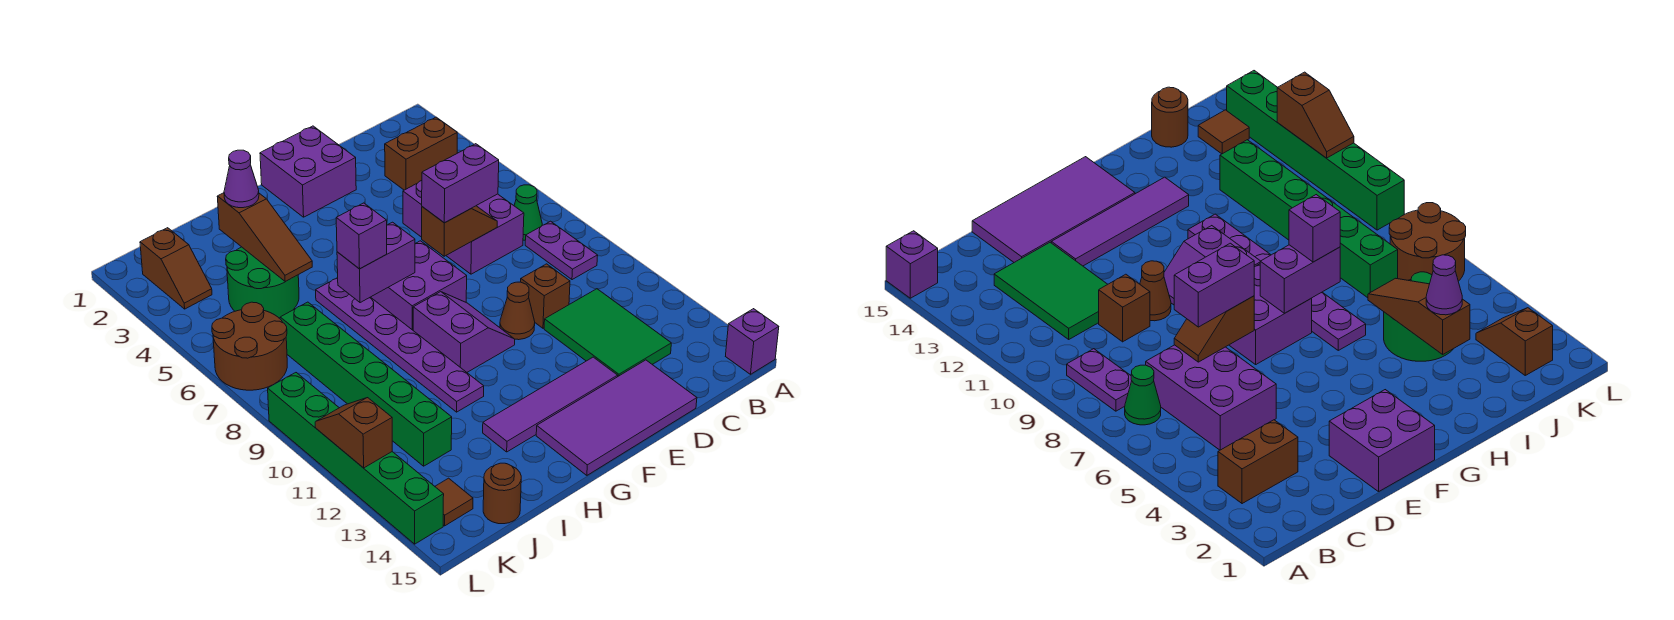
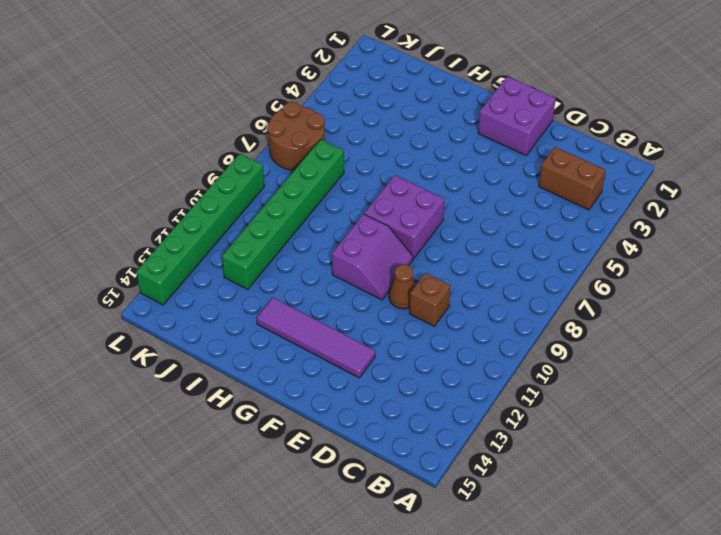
none -> purple 1x1 brick [726,309,779,374]
none -> green 1x1 cone [514,185,542,240]
none -> purple 1x2 plate [525,221,598,280]

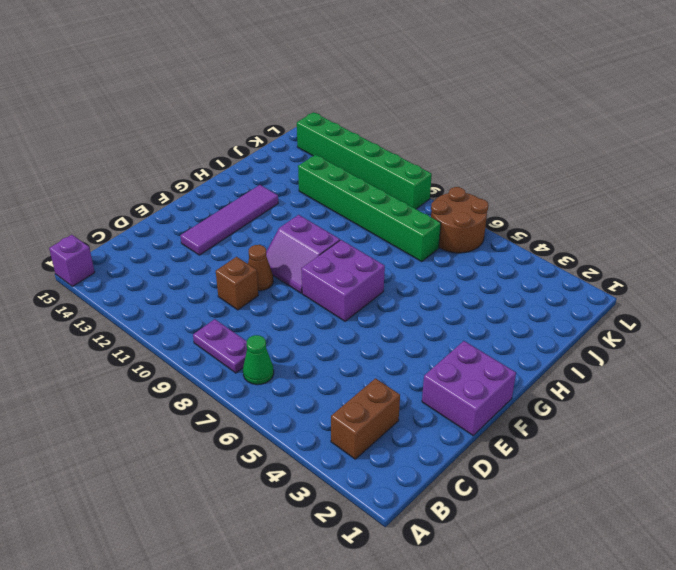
none -> purple 2x3 brick [403,181,524,274]
none -> green 2x3 tile [544,289,671,377]
none -> purple 2x4 tile [536,360,697,475]

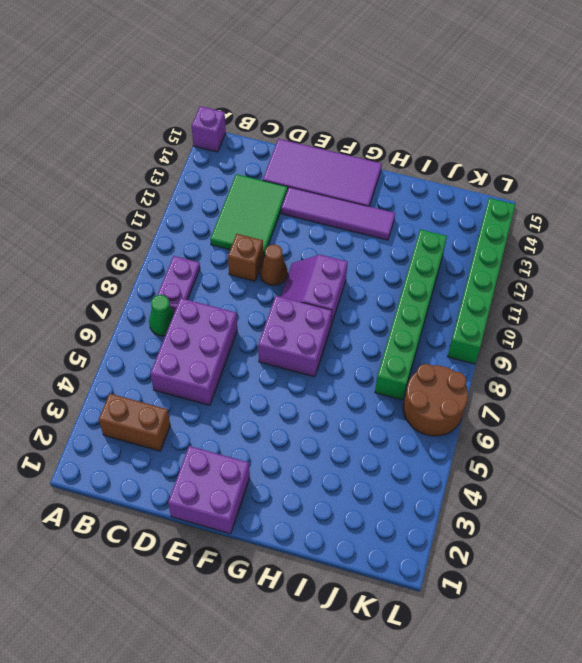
none -> purple 1x6 plate [316,278,484,412]
none -> green 2x2 round brick [226,247,299,318]
none -> brown 1x1 round brick [483,463,521,524]

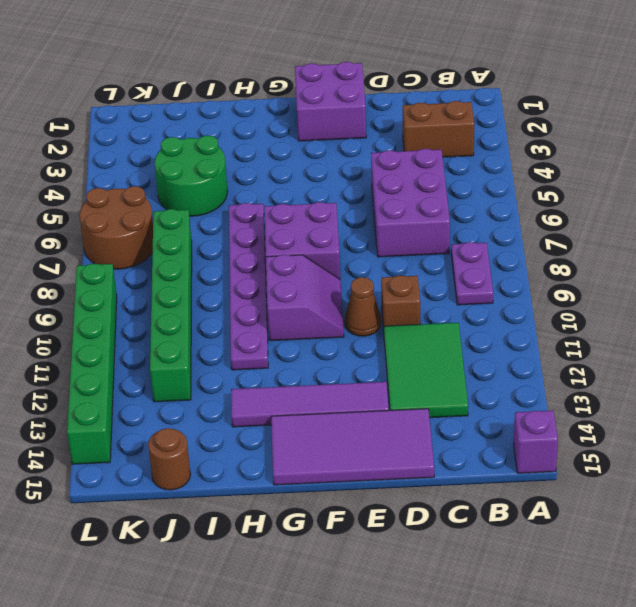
none -> green 1x1 cone [514,185,542,240]
none -> brown 1x2 slope [140,228,212,309]
none -> brown 1x1 tile [435,478,473,526]

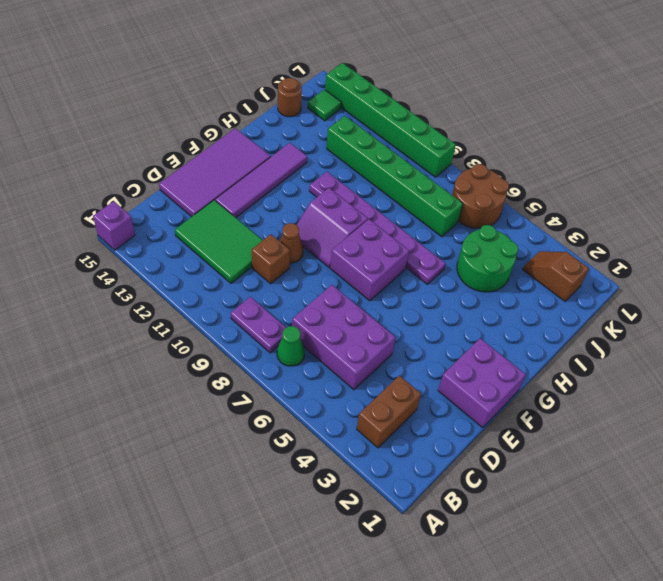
green 1x1 tile [308,90,342,121] -> brown 1x1 tile [435,478,473,526]
none -> brown 1x2 slope [422,206,497,256]
none -> purple 1x2 brick [337,222,415,303]
none -> brown 1x3 slope [217,193,312,282]

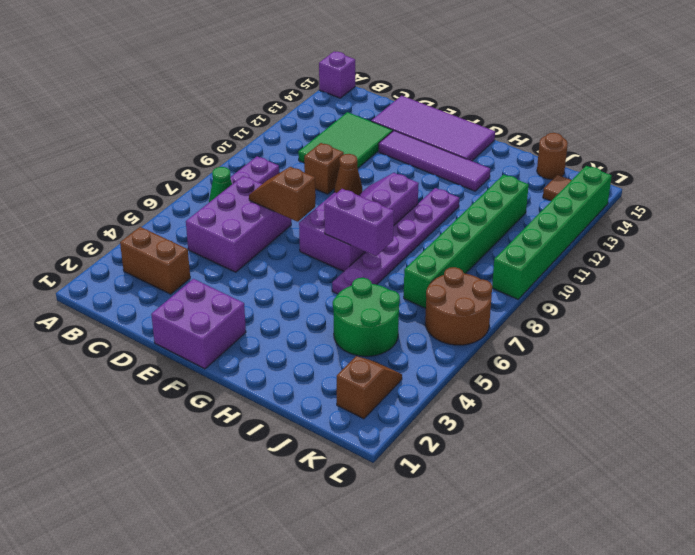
none -> brown 1x3 slope [217,193,312,282]
none -> brown 1x2 slope [315,398,392,468]
none -> purple 1x2 brick [422,144,499,223]

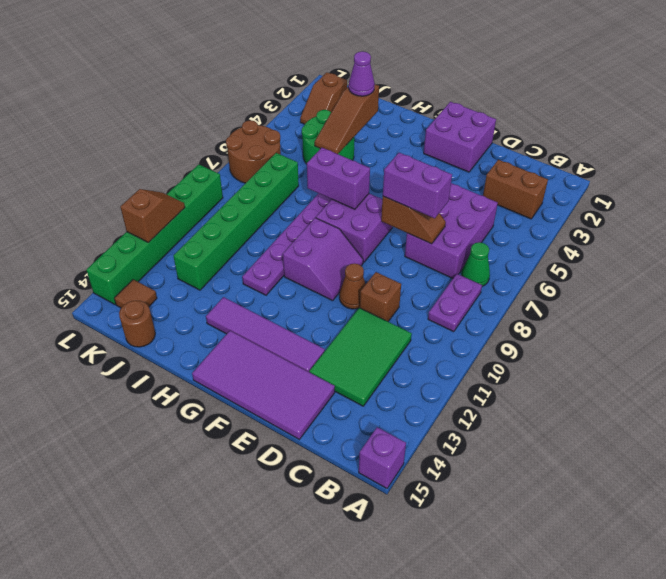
none -> purple 1x1 brick [336,203,387,269]

